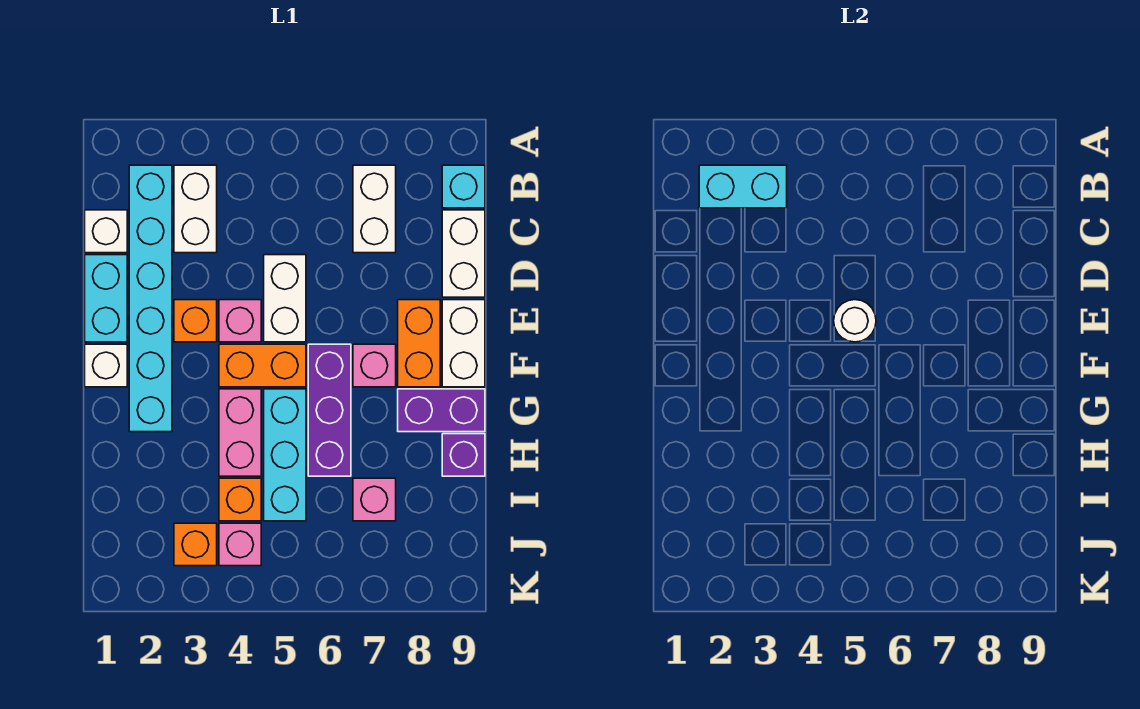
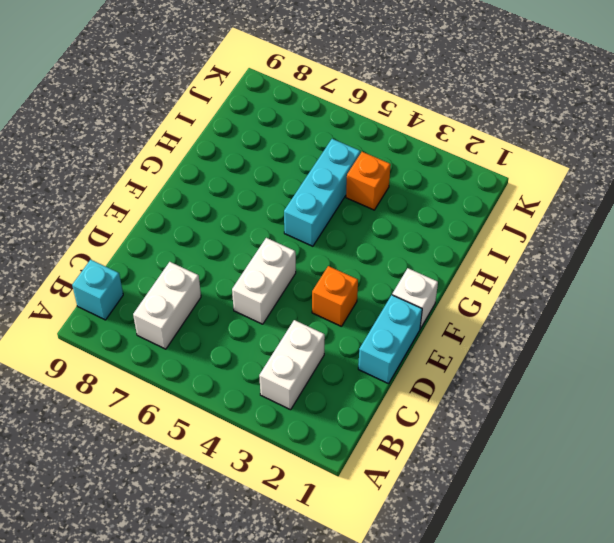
none -> cyan 1x6 brick [129,165,172,432]
none -> white 1x1 brick [85,210,127,253]
none -> white 1x2 brick [442,210,485,297]

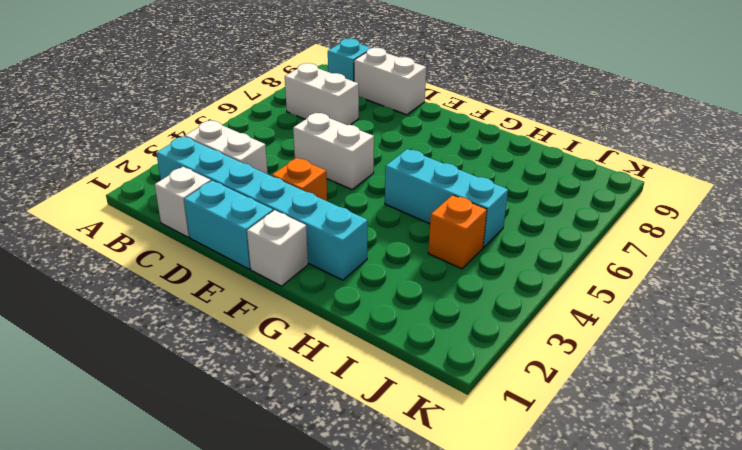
none -> pink 1x1 brick [219,300,261,342]
none -> orange 1x2 brick [398,300,440,387]
none -> white 1x2 brick [442,300,485,387]

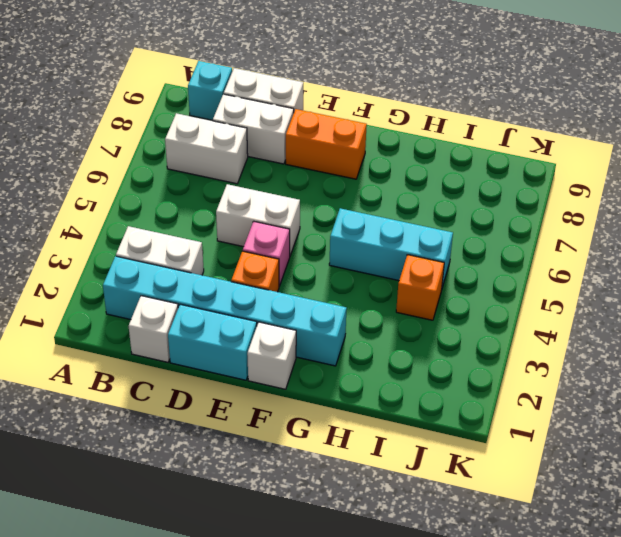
white 1x2 brick [213,94,294,164] -> white 1x2 brick moved to [442,300,485,387]
none -> orange 1x2 brick [219,344,306,387]
none -> purple 1x3 brick [308,344,351,476]
none -> pink 1x1 brick [353,344,396,387]

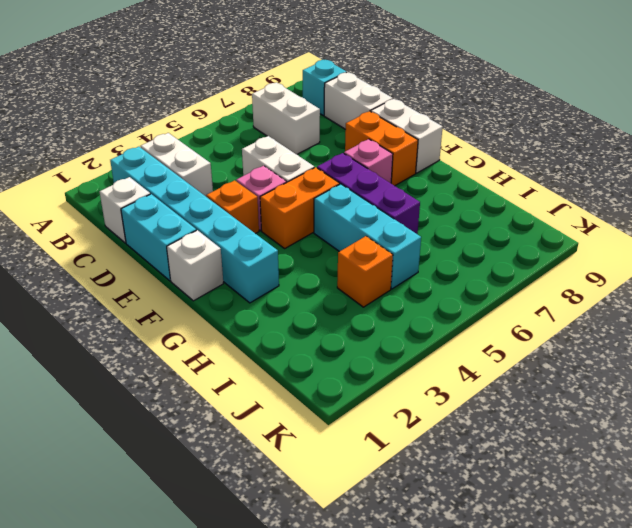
none -> pink 1x2 brick [219,389,261,476]
none -> purple 1x2 brick [398,389,485,432]
none -> purple 1x1 brick [442,434,485,476]

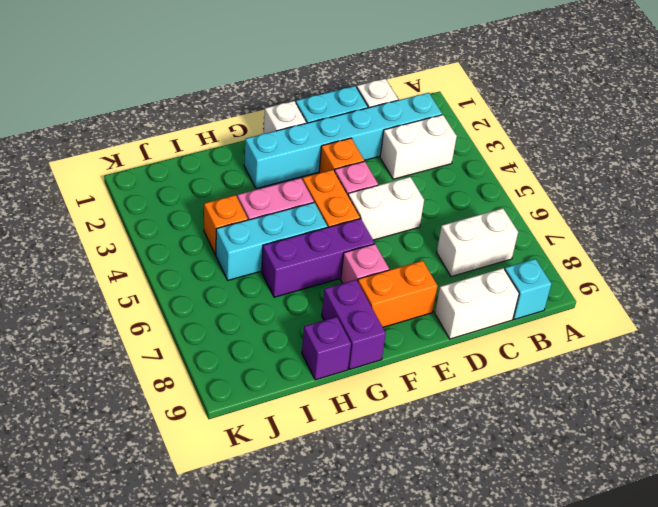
none -> white 1x2 brick [442,300,485,387]
none -> pink 1x1 brick [353,478,396,521]
none -> orange 1x1 brick [174,523,217,566]

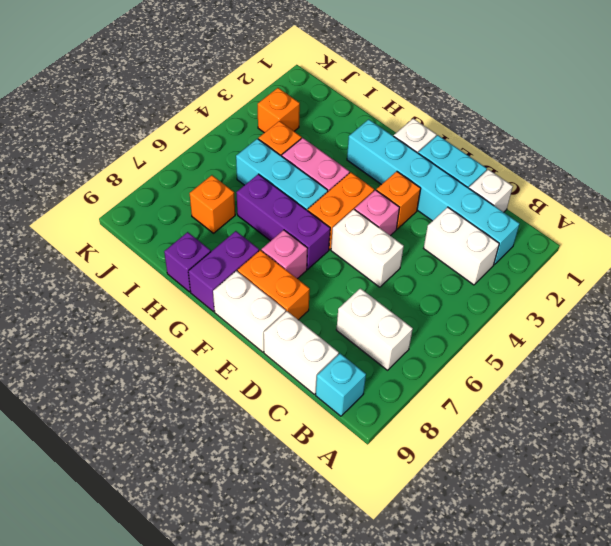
orange 1x1 brick [190,175,235,233] -> pink 1x1 brick [353,478,396,521]
none -> pink 1x1 brick [219,523,261,566]
none -> cyan 1x2 brick [699,165,787,208]
none -> white 1x1 round brick [834,300,876,342]

